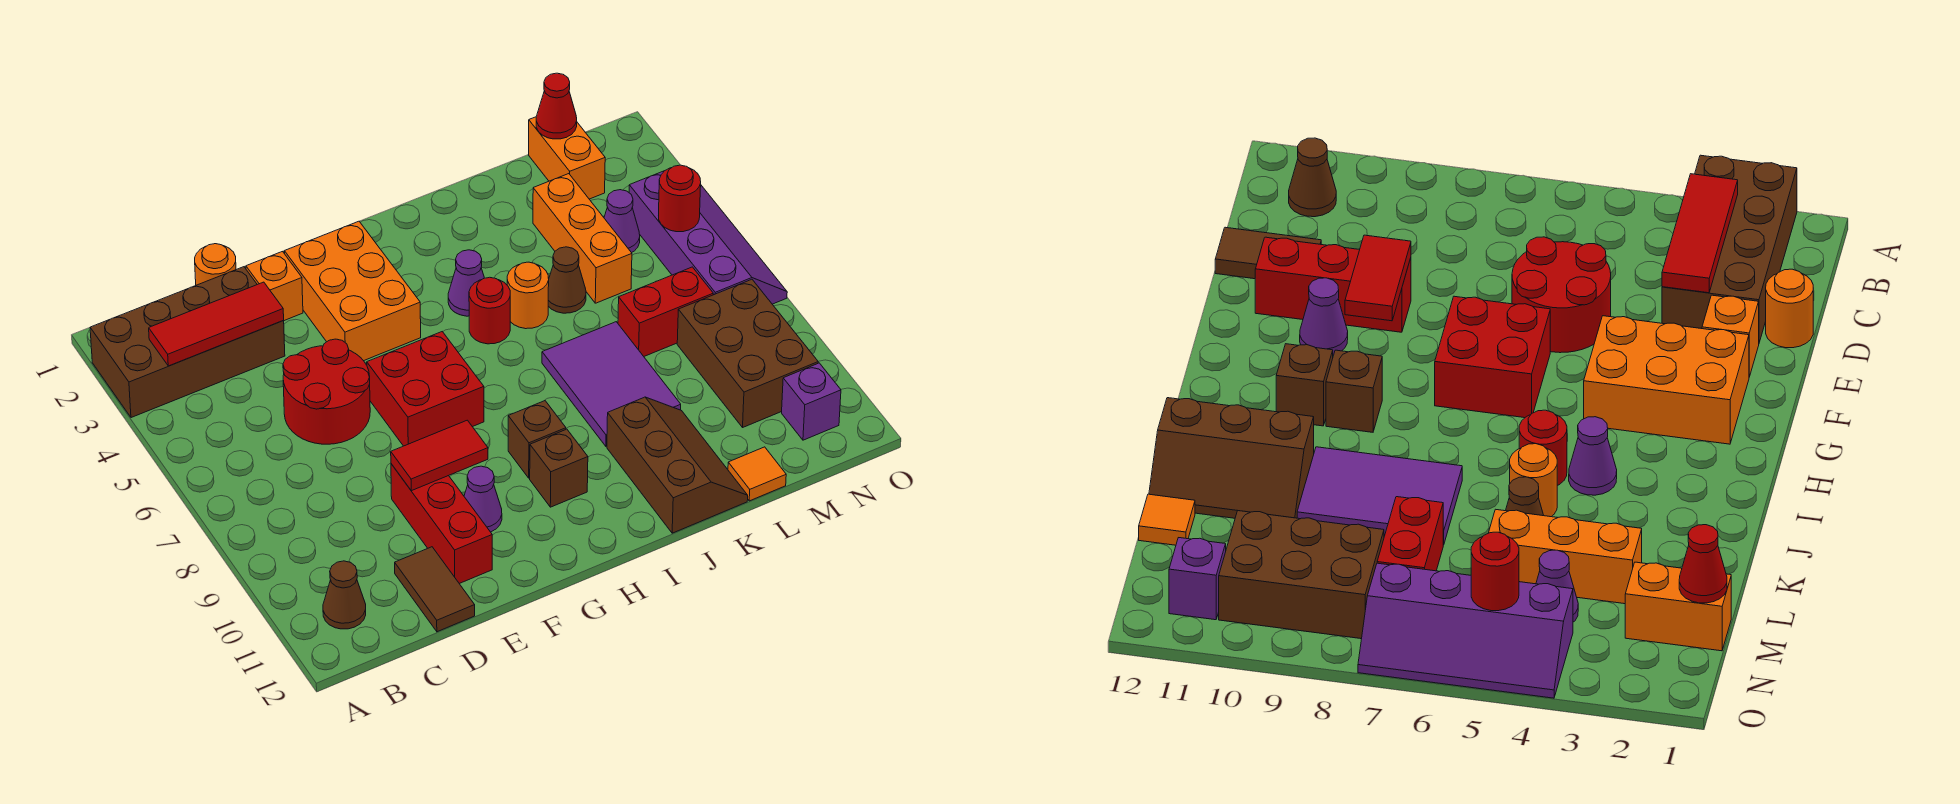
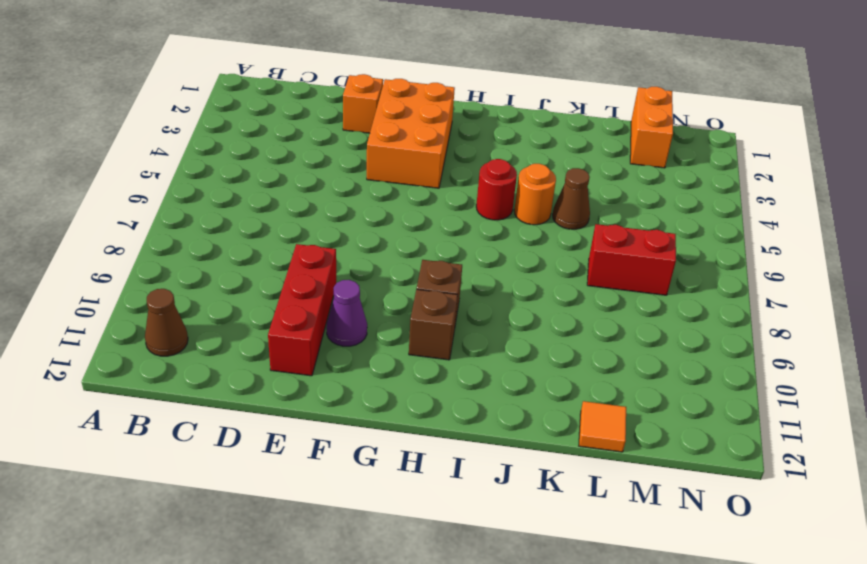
none -> brown 2x4 brick [90,267,285,418]
none -> orange 1x1 round brick [195,244,236,285]
none -> red 2x2 round brick [283,339,370,444]
none -> brown 1x2 tile [395,547,475,632]

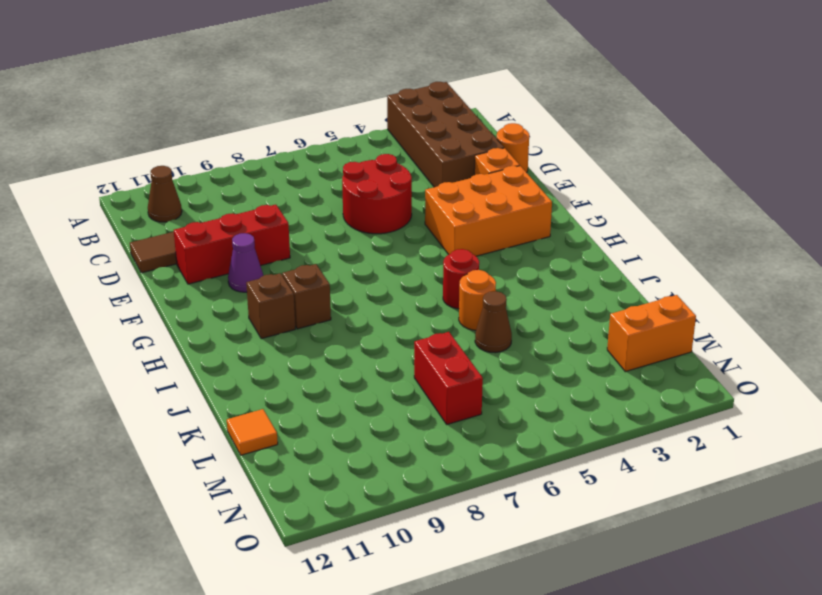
none -> red 2x2 brick [367,332,484,446]
none -> purple 1x1 cone [448,250,484,316]
none -> purple 2x3 tile [542,322,681,446]
none -> brown 2x3 slope [607,397,748,533]

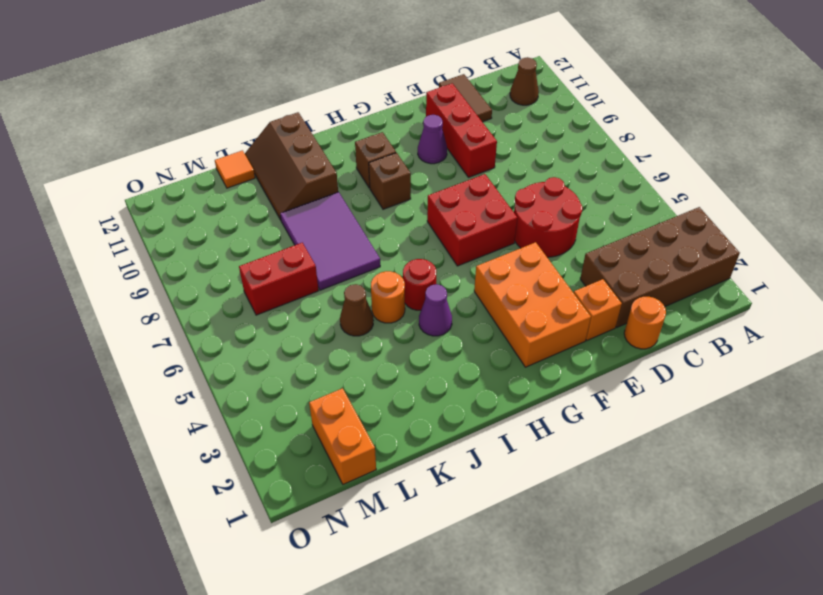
none -> orange 1x3 brick [533,174,632,303]
none -> purple 1x1 cone [604,190,640,253]
none -> brown 2x3 brick [677,279,818,427]
none -> purple 2x4 slope [629,171,787,304]

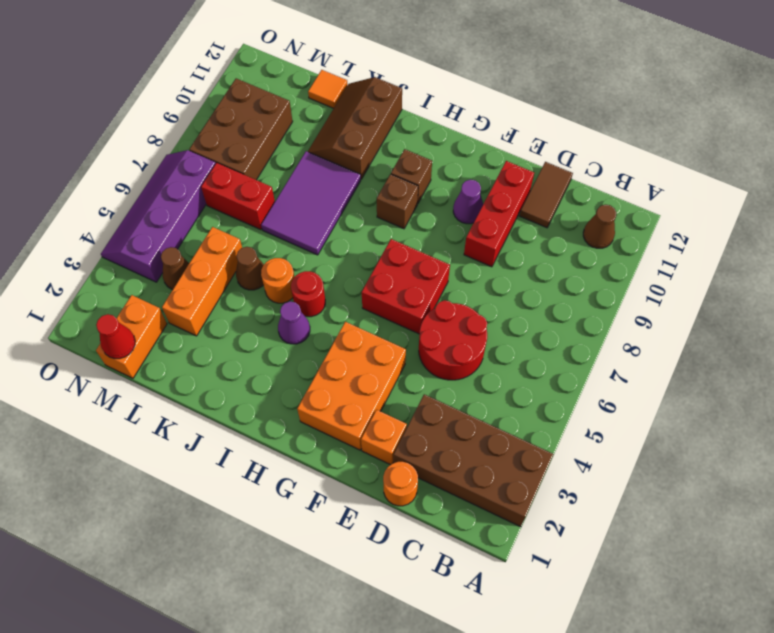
brown 1x1 cone [161,247,189,290] -> purple 1x1 cone [604,190,640,253]
none -> purple 1x1 brick [782,363,841,440]
none -> red 1x3 tile [149,282,284,366]
none -> red 1x2 tile [391,420,488,491]
none -> red 1x1 round brick [659,165,701,232]

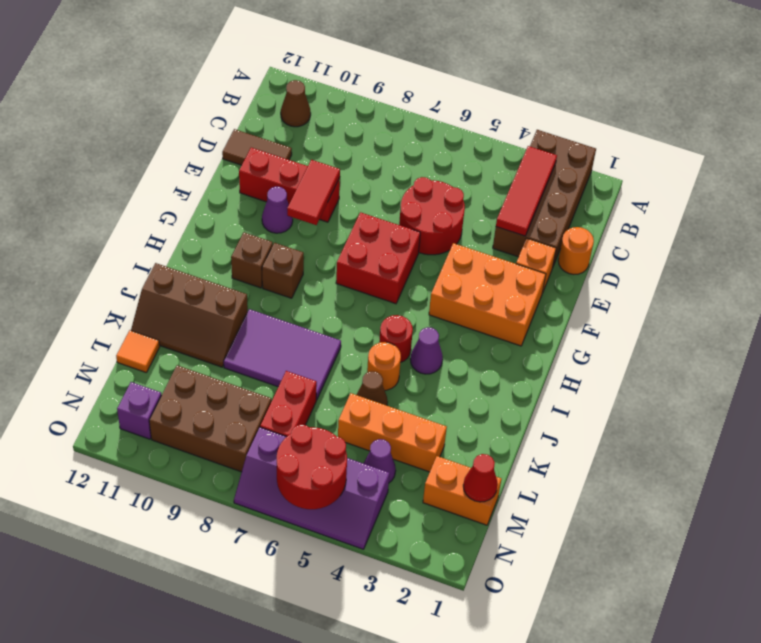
red 2x2 round brick [277,425,347,509] -> red 1x1 round brick [659,165,701,232]

